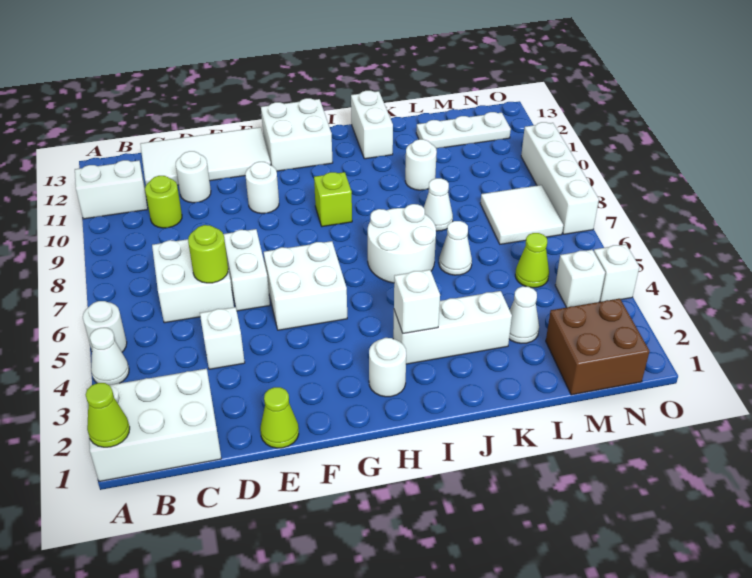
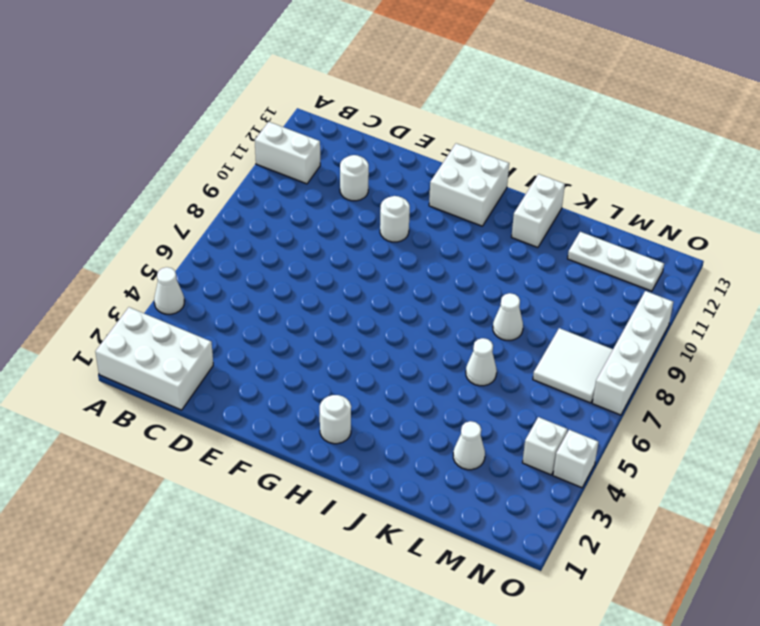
none -> white 1x1 round brick [83,301,127,352]
none -> white 2x2 brick [152,239,234,323]
none -> lime 1x1 round brick [145,176,182,228]
none -> white 2x4 tile [140,127,271,185]

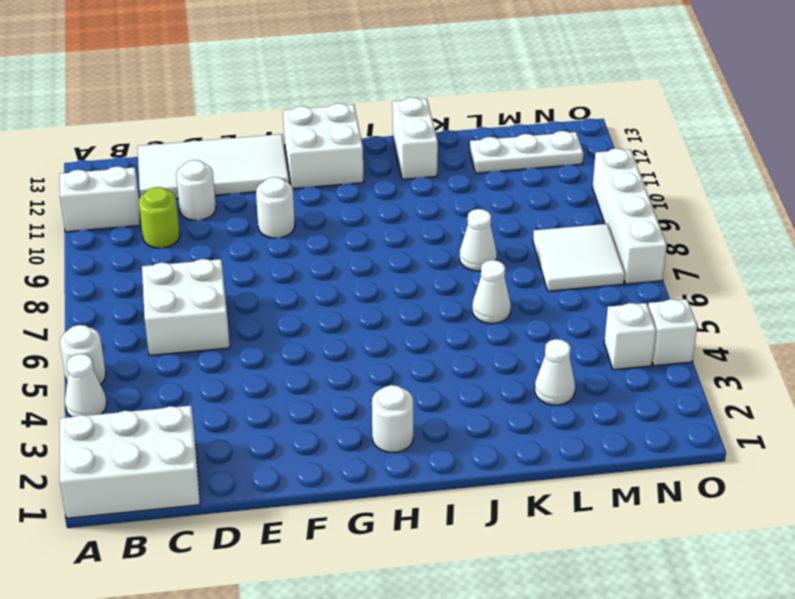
none -> white 1x1 brick [200,307,245,369]
none -> lime 1x1 cone [260,387,299,448]
none -> white 1x2 brick [223,229,270,311]
none -> white 2x2 brick [264,241,347,330]

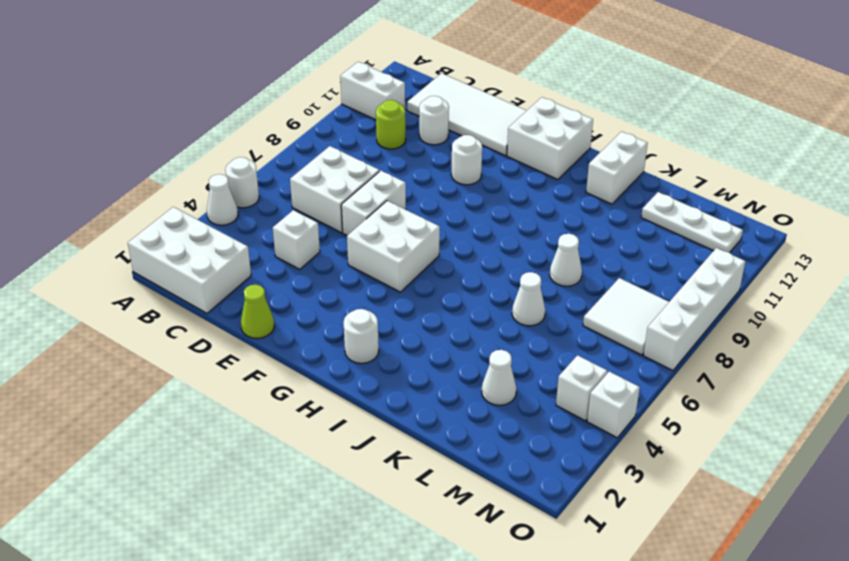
none -> lime 1x1 brick [314,172,352,227]
none -> white 1x3 brick [393,291,512,364]
none -> white 2x2 round brick [368,204,436,283]
none -> white 1x1 round brick [405,139,437,190]

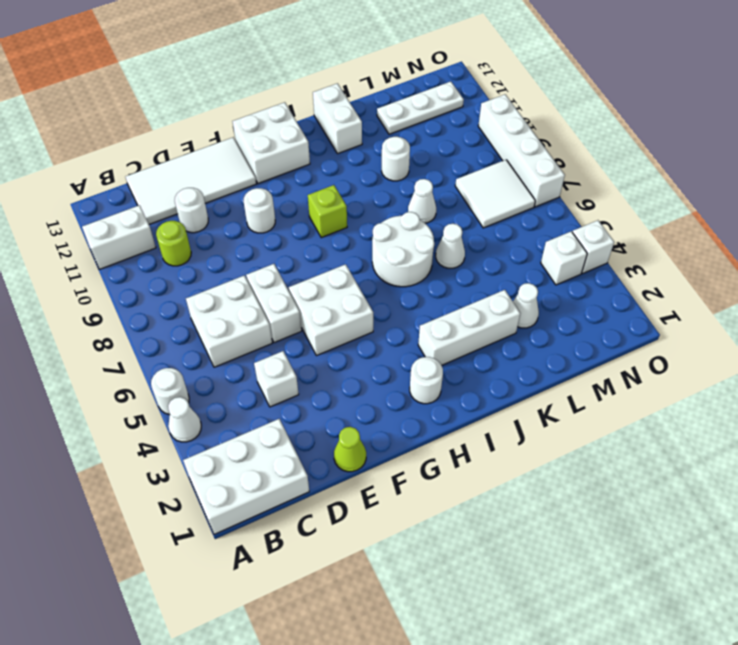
none -> brown 2x2 brick [546,299,650,395]
none -> lime 1x1 cone [515,233,549,288]
none -> lime 1x1 cone [86,383,130,447]
none -> lime 1x1 round brick [188,225,228,283]

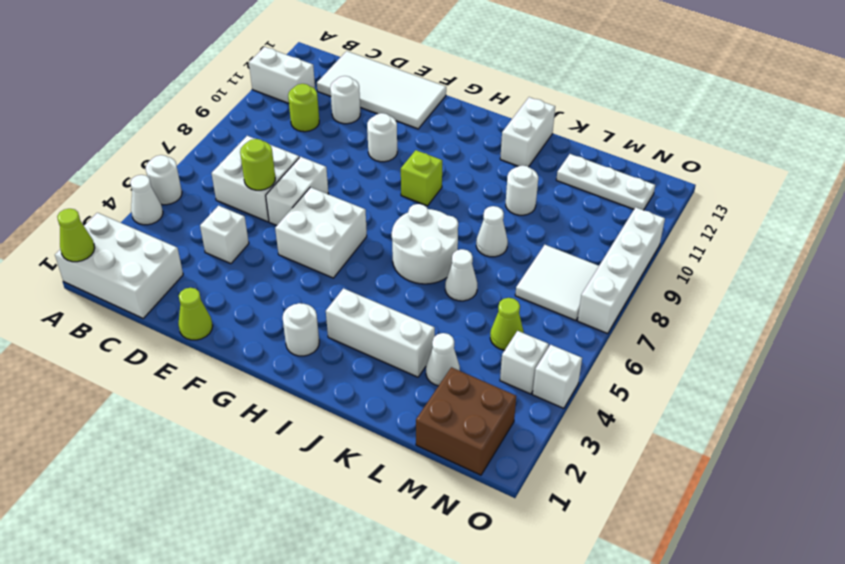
none -> white 2x2 brick [261,98,333,171]
none -> white 1x1 brick [394,270,440,334]

